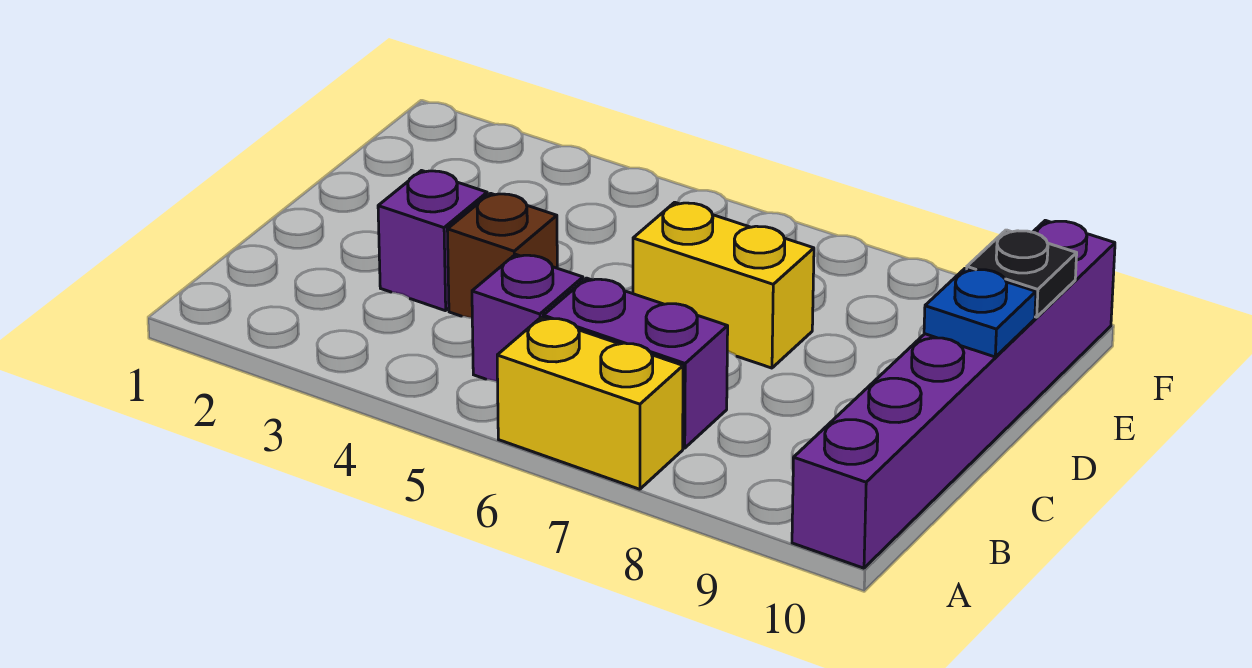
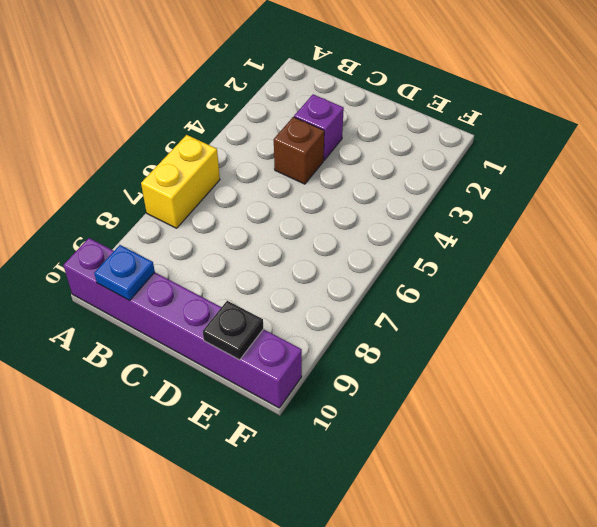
blue 1x1 plate [94,245,155,300] -> blue 1x1 plate moved to [924,269,1036,357]
none -> purple 1x1 brick [472,254,583,382]
none -> purple 1x2 brick [543,278,728,448]

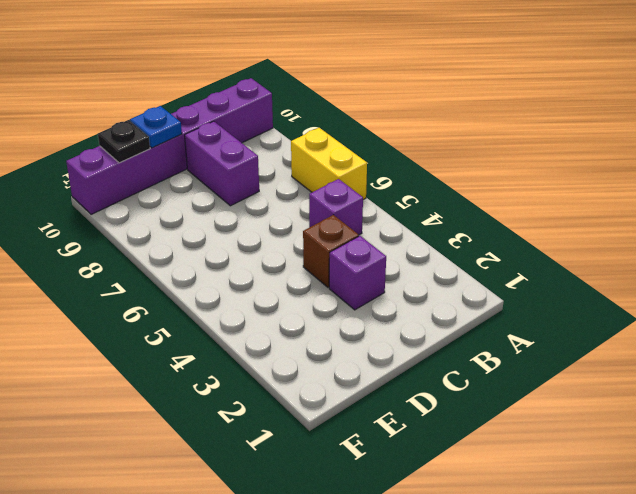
purple 1x2 brick [185,121,259,206] -> purple 1x2 brick moved to [543,278,728,448]
none -> yellow 1x2 brick [633,202,814,368]

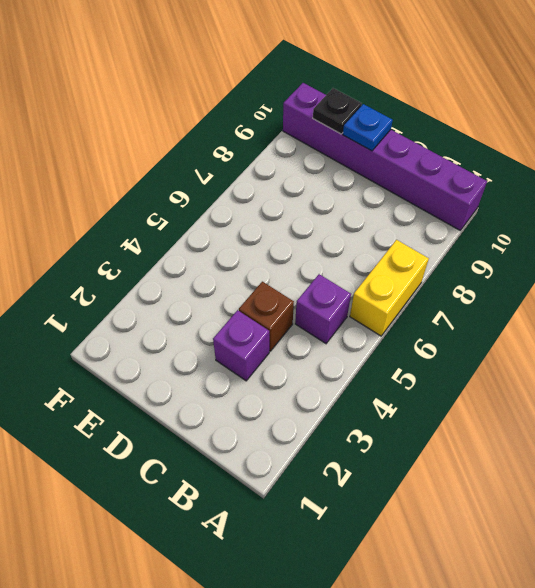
none -> purple 1x2 brick [543,278,728,448]
none -> yellow 1x2 brick [633,202,814,368]

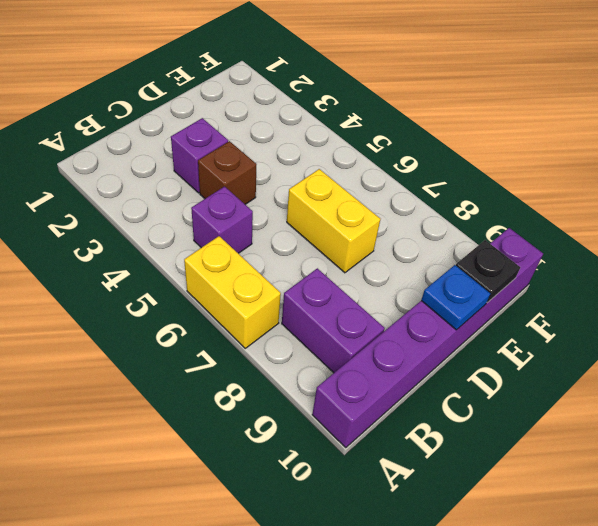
purple 1x2 brick [282,268,385,373] -> purple 1x2 brick moved to [543,278,728,448]

